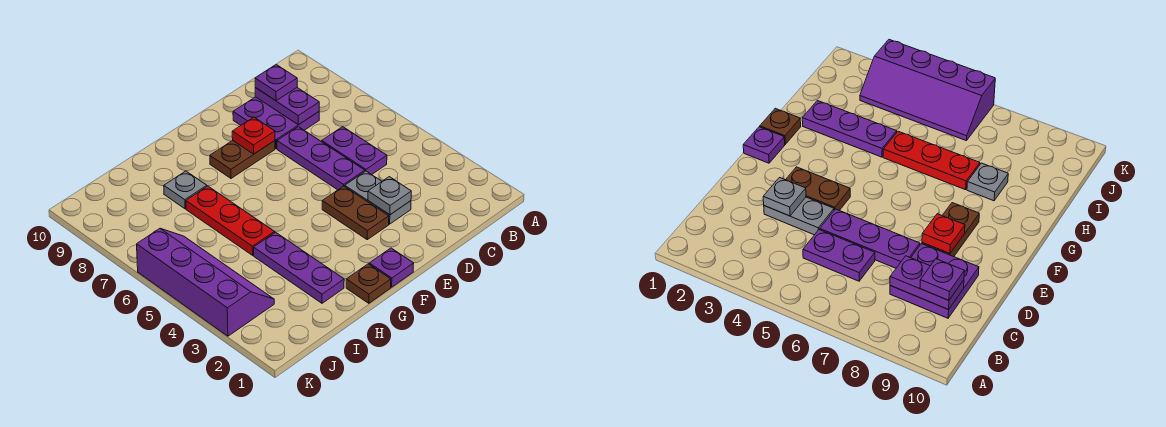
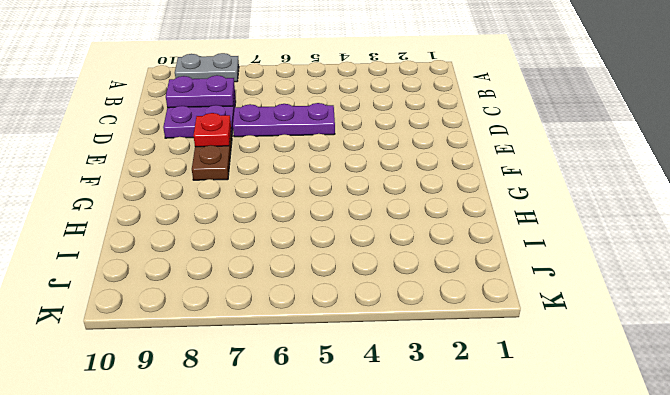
grey 1x2 plate [175,53,239,82] -> grey 1x2 plate moved to [345,171,411,224]
none -> purple 1x2 plate [322,127,387,175]
none -> brown 1x2 plate [322,186,389,240]
none -> purple 1x1 plate [369,248,414,287]

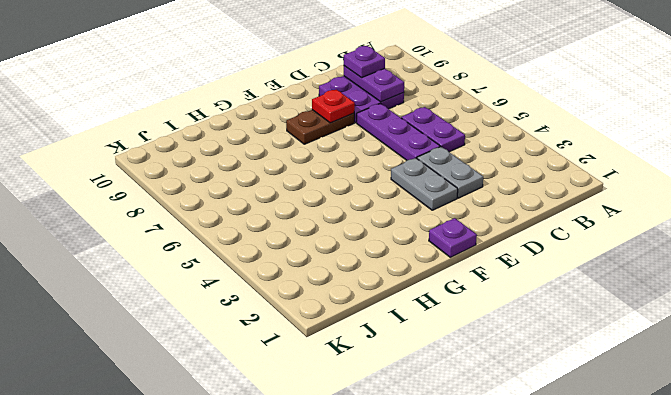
grey 1x2 plate [391,158,458,210] -> brown 1x2 plate [322,186,389,240]
none -> brown 1x1 plate [346,264,391,303]
none -> purple 1x3 plate [254,232,344,303]
none -> red 1x3 plate [186,186,275,255]

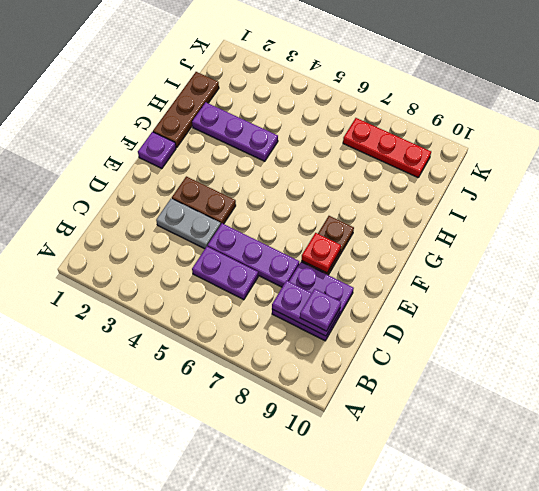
brown 1x3 plate [153,72,219,148] -> brown 1x1 plate [346,264,391,303]
red 1x3 plate [343,118,431,178] -> red 1x3 plate moved to [186,186,275,255]
none -> grey 1x1 plate [164,171,207,209]
none -> purple 2x4 slope [137,229,274,336]
none -> grey 1x1 plate [368,177,411,215]

